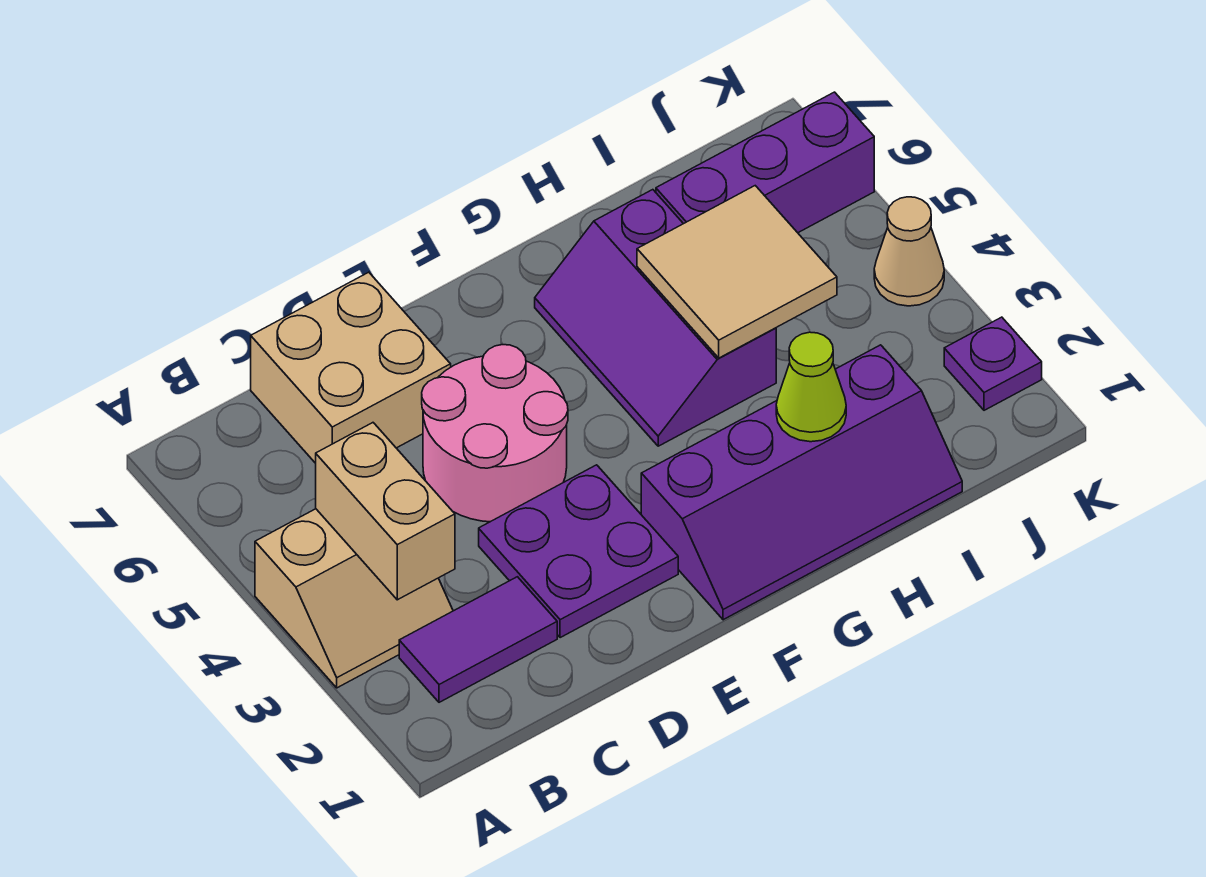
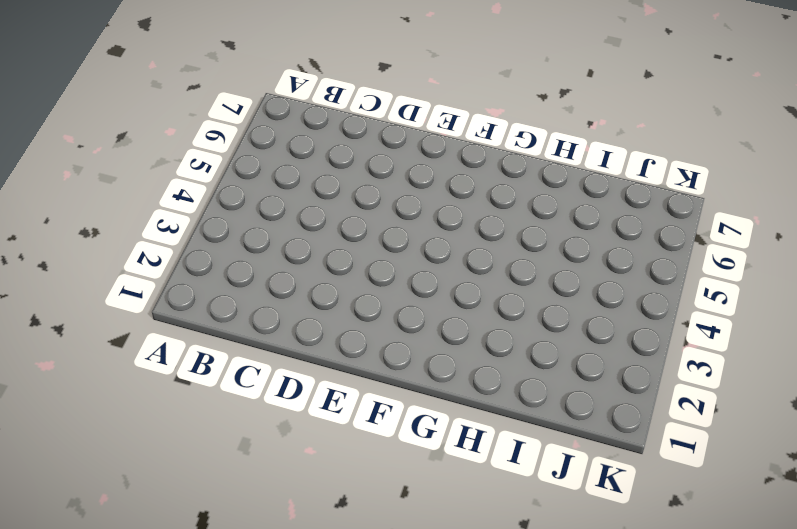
none -> tan 2x2 slope [255,509,453,688]
none -> purple 1x2 tile [399,577,557,702]
none -> tan 2x2 brick [251,272,451,463]

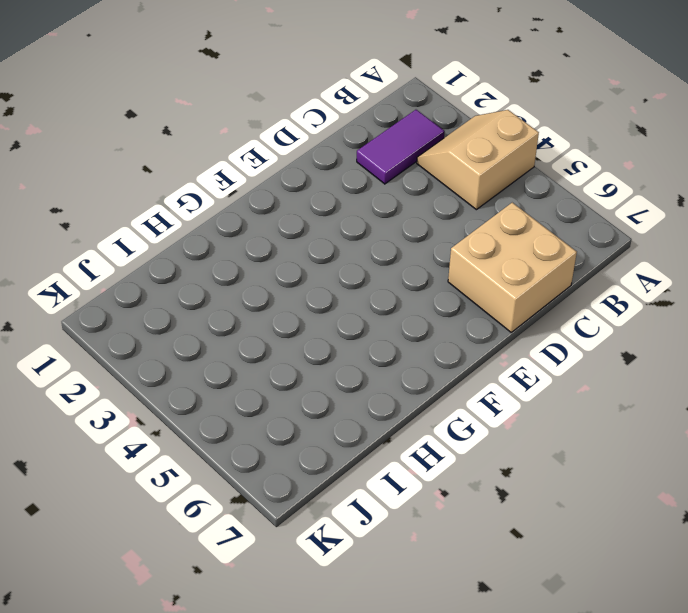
none -> purple 2x2 plate [479,465,678,638]
none -> pink 2x2 round brick [422,345,568,522]
none -> purple 2x4 slope [641,345,962,620]

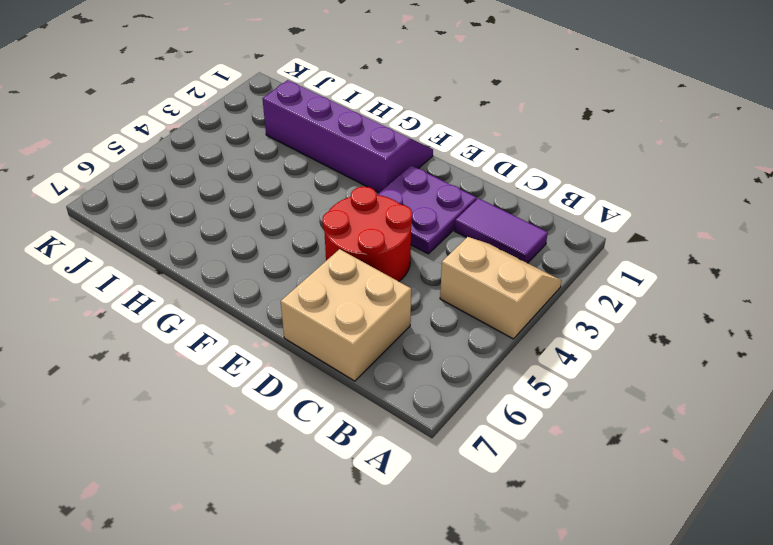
red 2x2 round brick [322,187,412,281] -> pink 2x2 round brick [422,345,568,522]
none -> purple 2x3 slope [535,190,776,446]
none -> purple 1x3 brick [656,92,874,233]
none -> purple 1x1 plate [944,317,1042,410]

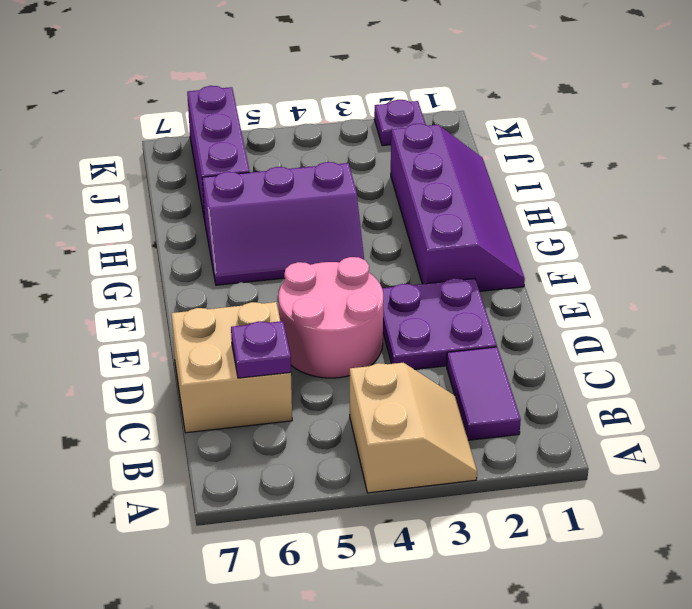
purple 1x1 plate [231,321,291,378] -> none
none -> tan 1x1 cone [874,197,944,306]
none -> tan 1x2 brick [316,423,455,600]
none -> lime 1x1 cone [776,332,846,442]

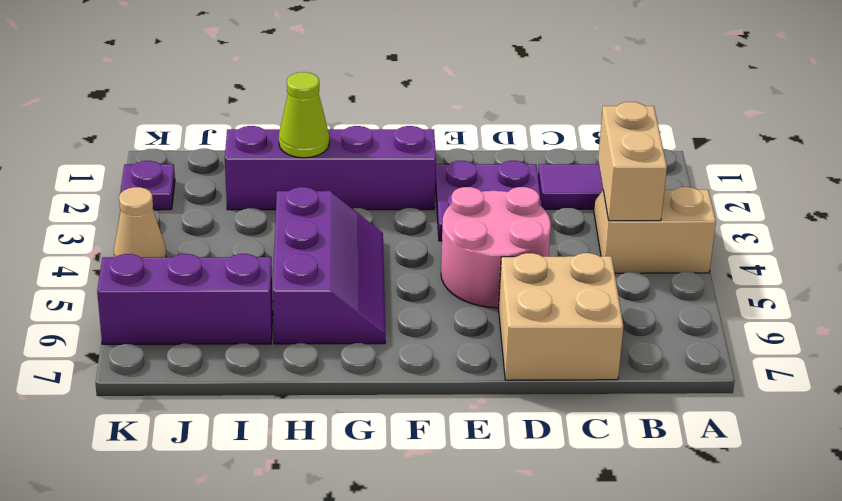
none -> tan 2x2 tile [637,186,837,358]

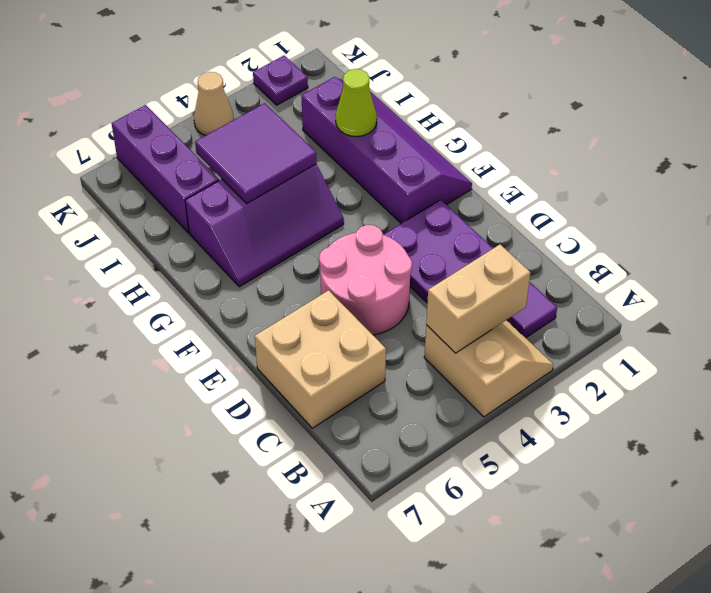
purple 2x2 tile [195,103,316,203] -> tan 2x2 tile [637,186,837,358]

